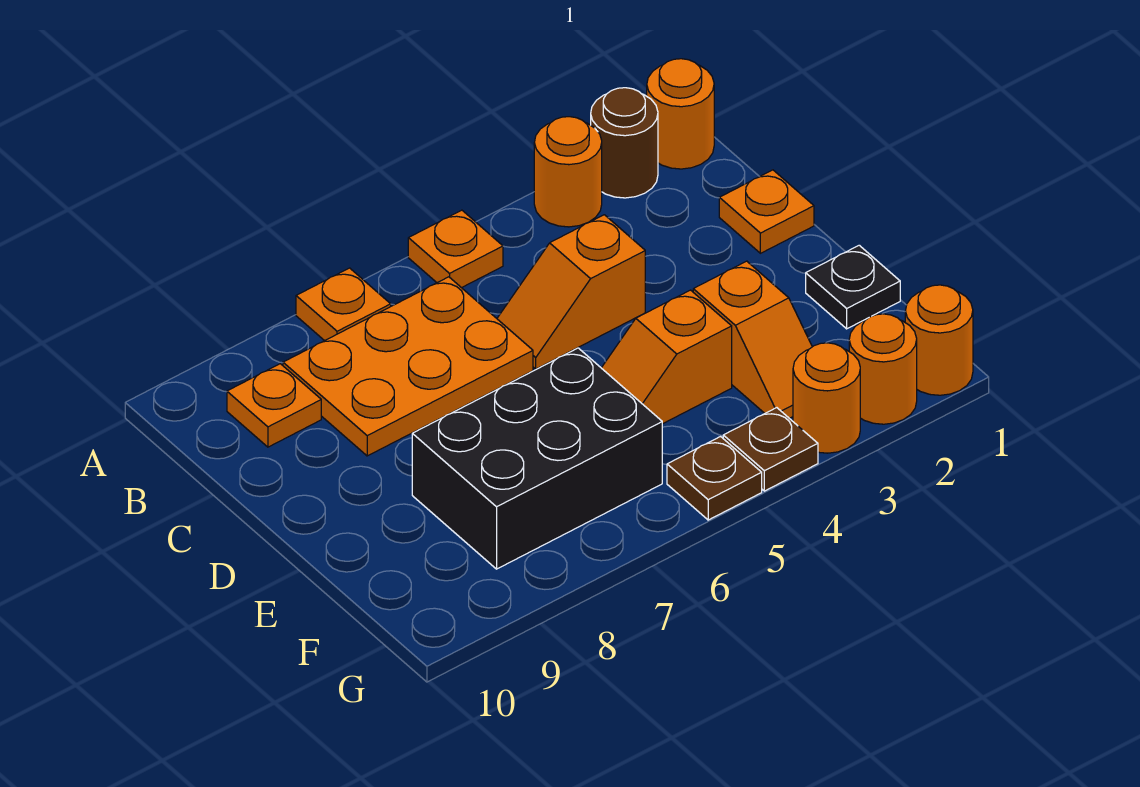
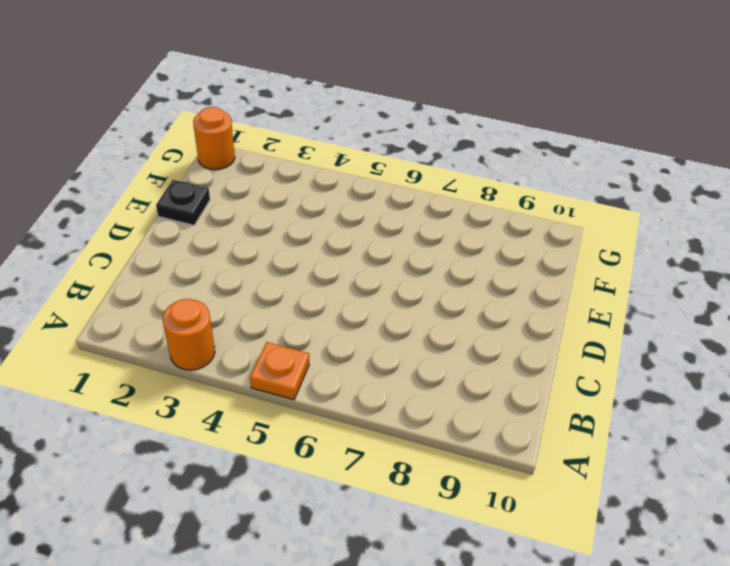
none -> orange 1x1 round brick [647,59,714,169]
none -> brown 1x1 round brick [591,88,658,198]
none -> orange 1x1 plate [296,268,391,341]

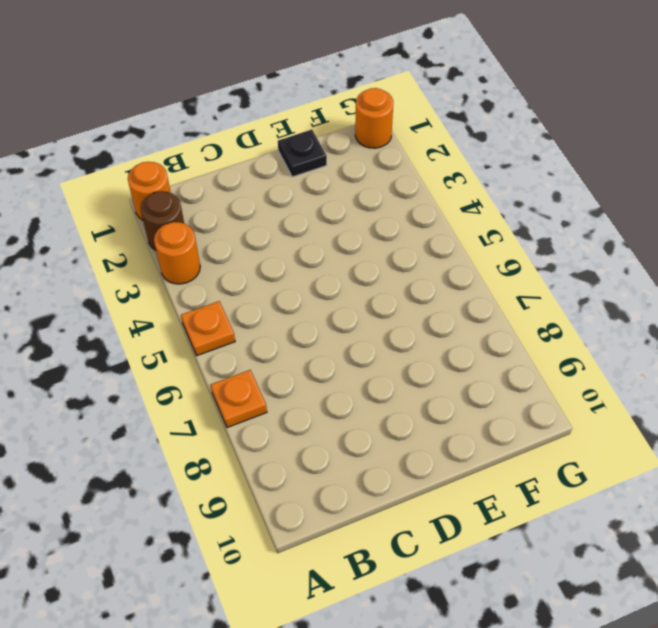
none -> orange 2x3 plate [283,277,533,456]
none -> orange 1x1 plate [227,364,321,447]
none -> orange 1x1 plate [719,170,814,253]

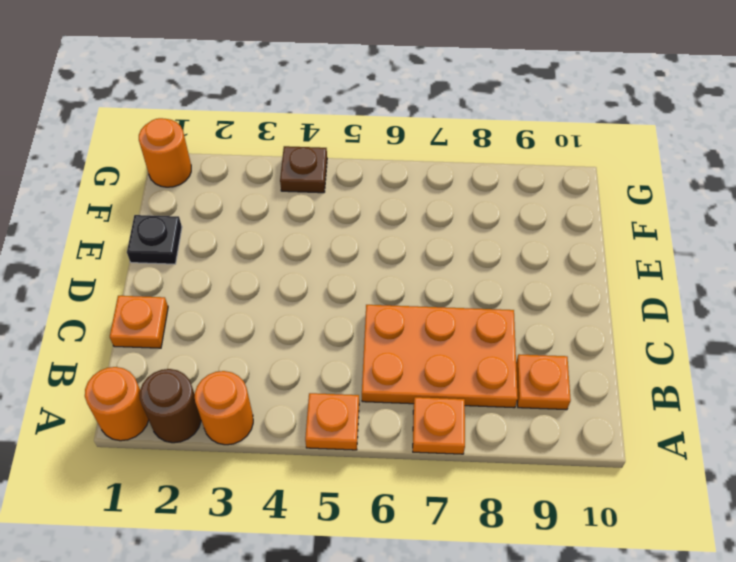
none -> orange 1x2 slope [497,215,645,369]
none -> orange 1x2 slope [693,261,812,418]
none -> orange 1x2 slope [602,290,732,424]

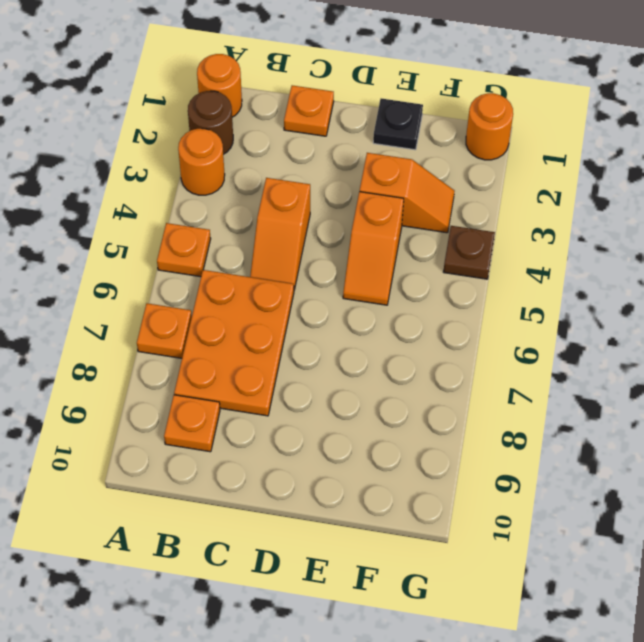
none -> black 2x3 brick [412,348,662,569]
none -> orange 1x1 round brick [849,314,917,424]
none -> orange 1x1 round brick [793,343,860,453]

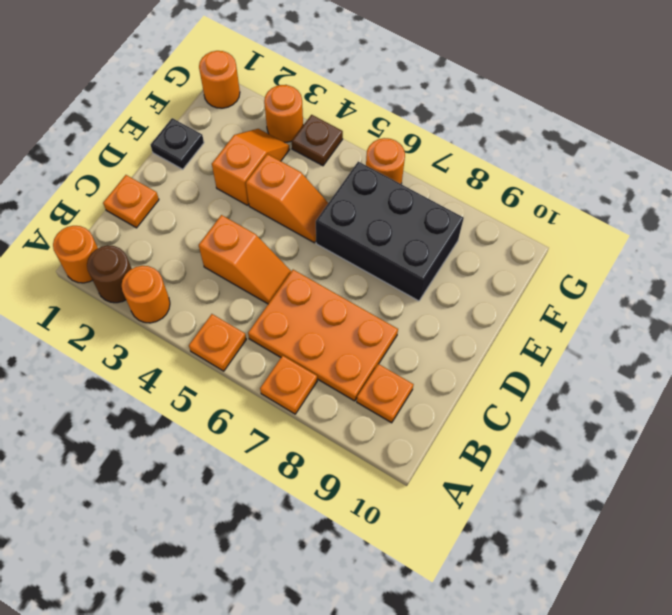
orange 1x1 round brick [366,138,405,184] -> orange 1x1 round brick moved to [849,314,917,424]
none -> brown 1x1 plate [667,437,762,520]

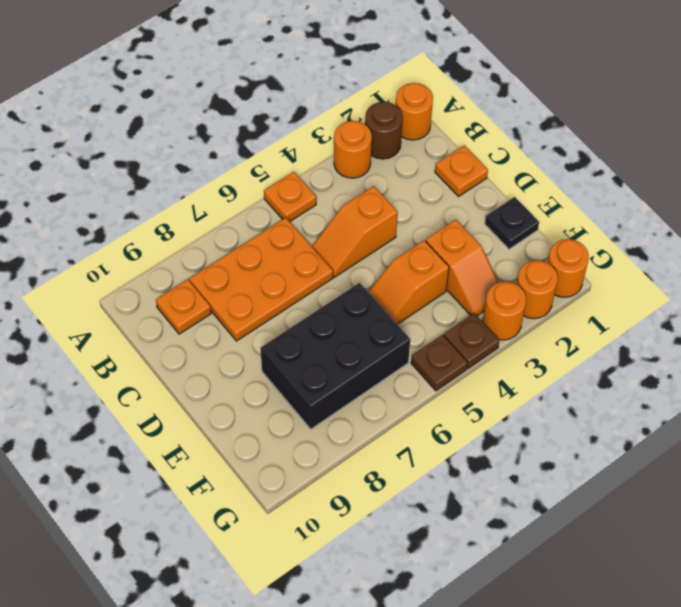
none -> orange 1x1 plate [296,268,391,341]

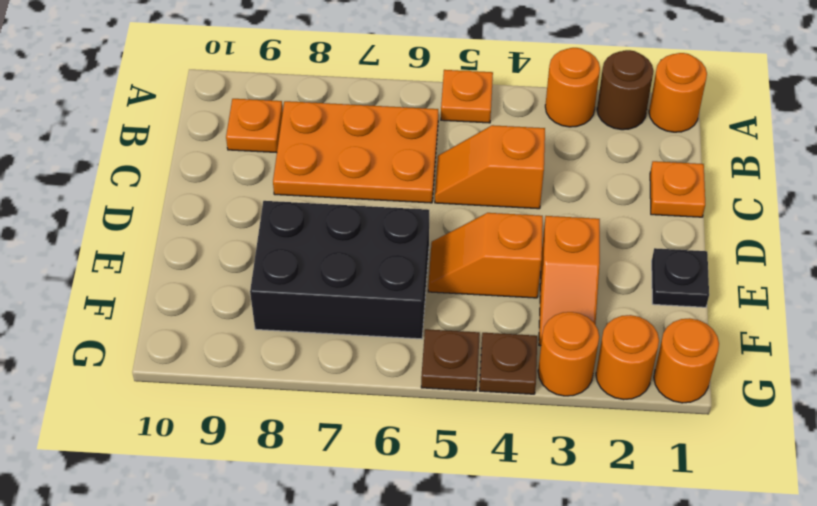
none -> orange 1x1 plate [296,268,391,341]

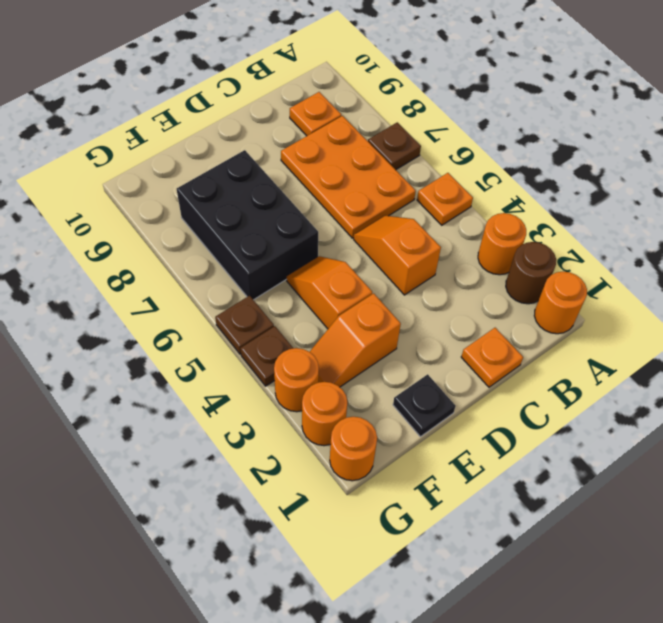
brown 1x1 plate [368,122,421,170] -> orange 1x1 plate [296,268,391,341]

